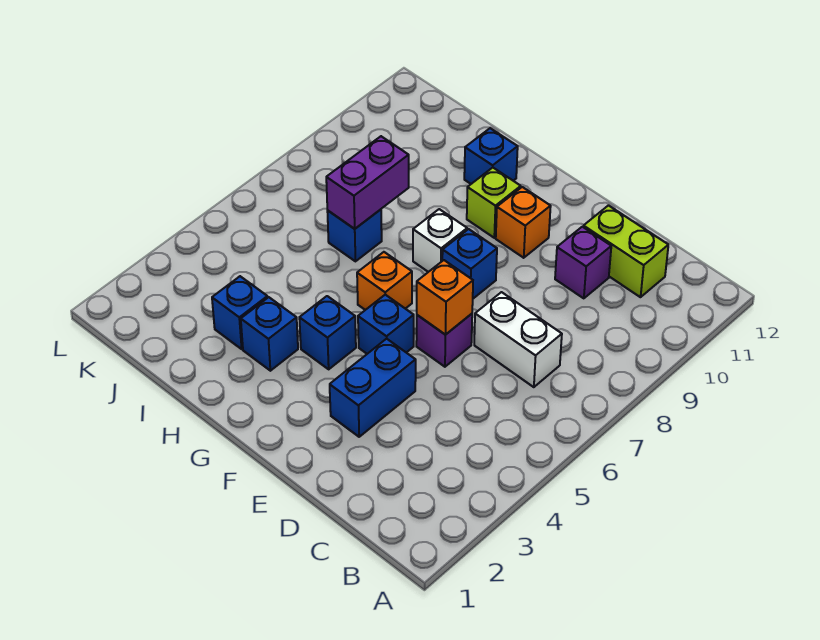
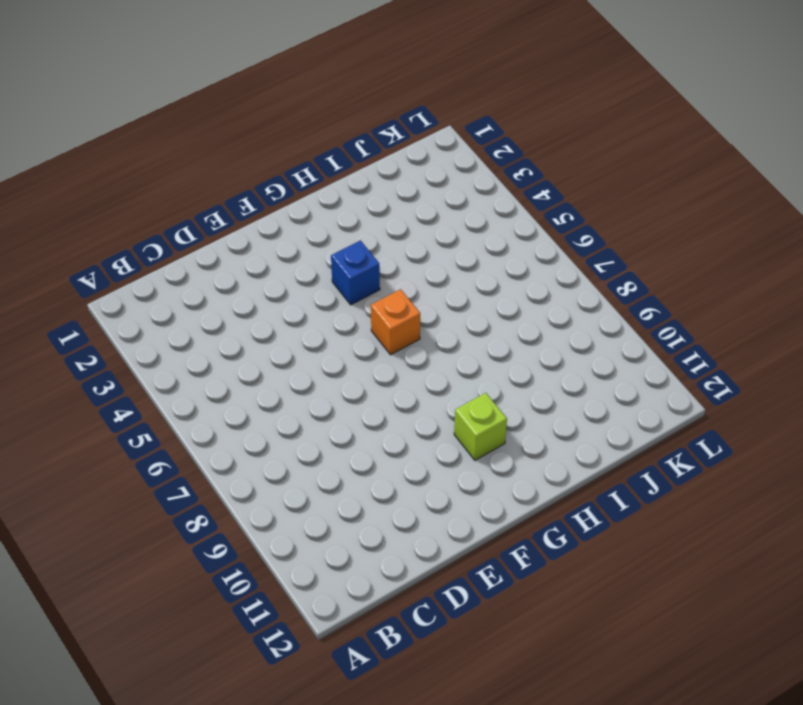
none -> white 1x2 brick [474,292,562,387]
none -> lime 1x2 brick [583,206,668,297]
none -> purple 1x1 brick [555,227,611,298]

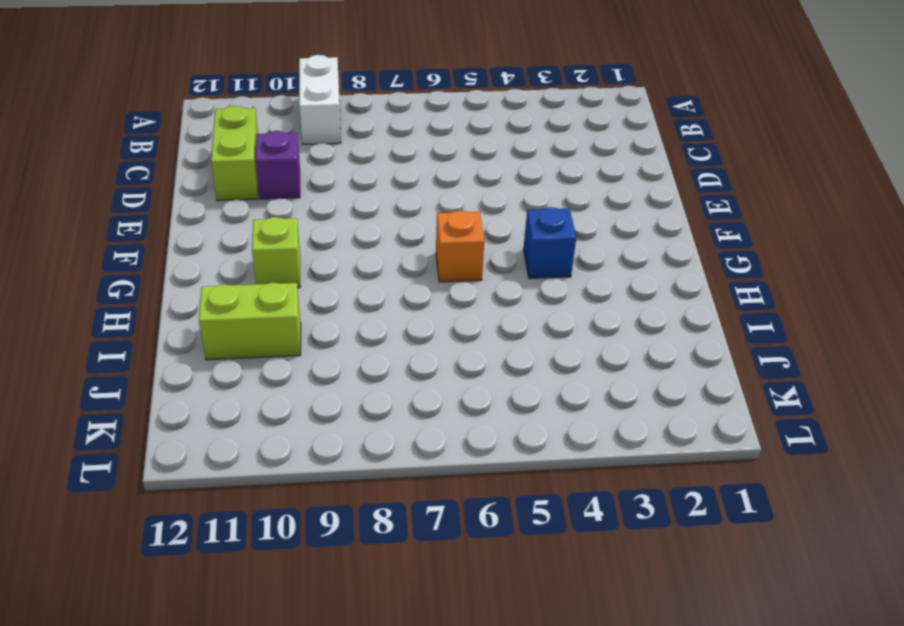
white 1x2 brick [299,55,341,144] -> white 1x2 brick moved to [474,292,562,387]
lime 1x2 brick [199,283,301,360] -> none
none -> blue 1x2 brick [330,339,416,437]
none -> purple 1x1 brick [416,314,472,367]
none -> blue 1x1 brick [358,295,414,354]

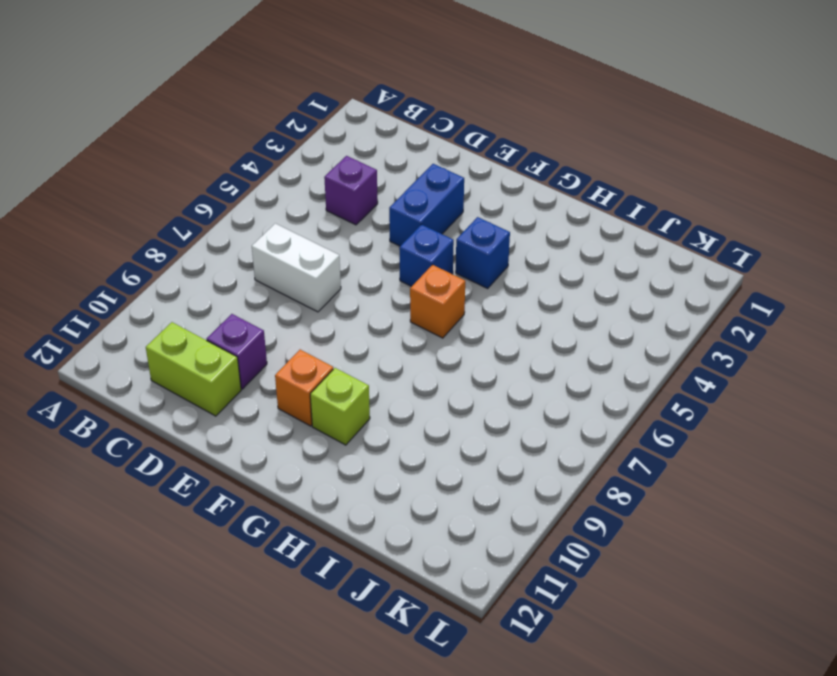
purple 1x1 brick [324,156,378,225] -> purple 1x1 brick moved to [416,314,472,367]
none -> blue 1x1 brick [442,229,497,299]
none -> white 1x1 brick [413,209,467,272]
none -> blue 1x1 brick [241,297,298,371]

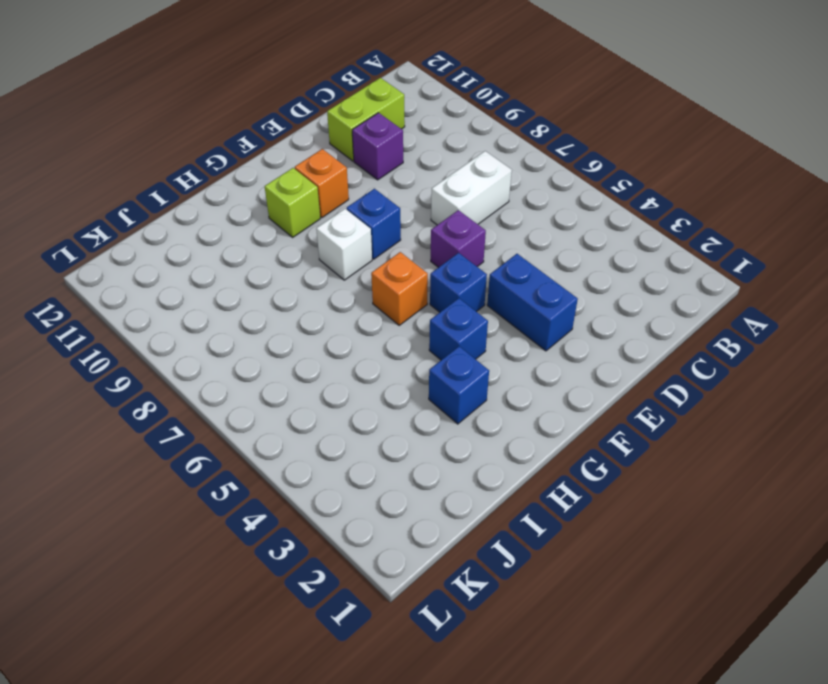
none -> blue 1x1 brick [464,128,518,184]
none -> blue 1x1 brick [212,276,268,349]
none -> blue 1x1 brick [327,209,382,261]

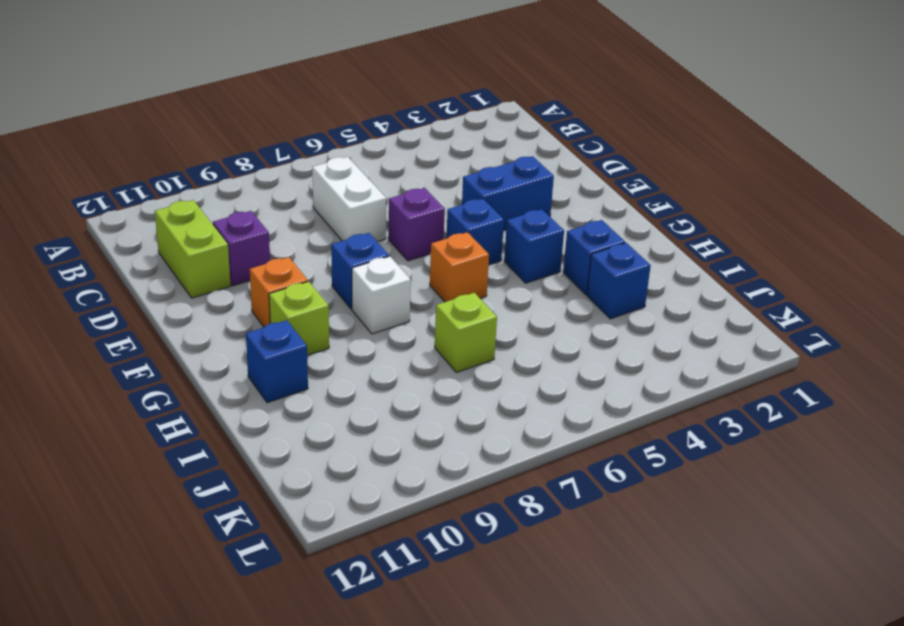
lime 1x1 brick [435,293,497,373] -> blue 1x1 brick [327,209,382,261]
none -> orange 1x1 brick [417,260,473,335]
none -> purple 1x2 brick [326,136,409,229]

